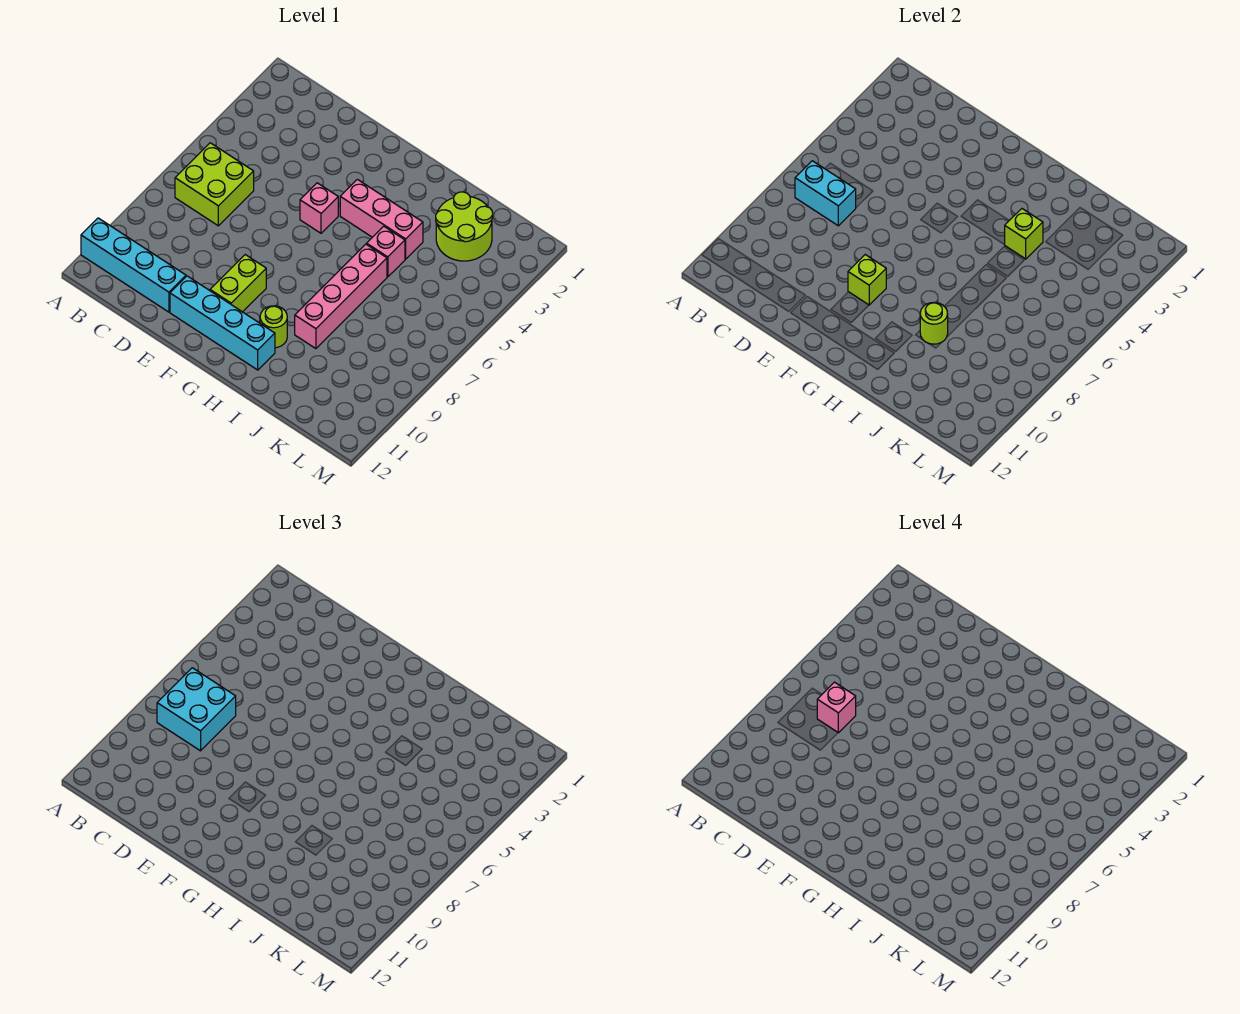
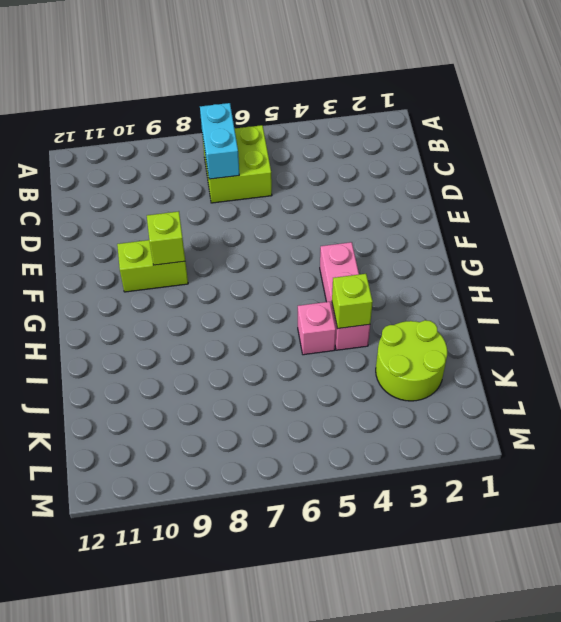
none -> cyan 1x4 brick [81,218,186,312]
none -> cyan 1x4 brick [170,276,275,370]
none -> pink 1x1 brick [300,183,338,233]

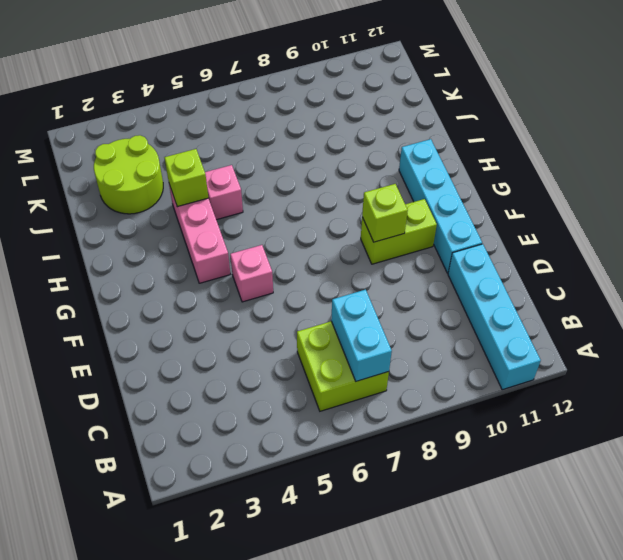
none -> lime 1x1 round brick [260,306,287,348]
none -> pink 1x4 brick [295,244,387,349]
none -> lime 1x1 round brick [920,302,948,344]

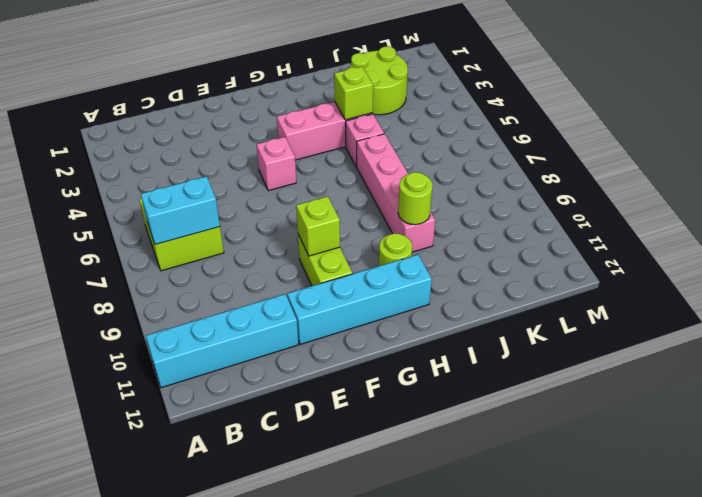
none -> cyan 2x2 brick [157,668,236,751]
none -> pink 1x1 brick [817,682,856,733]

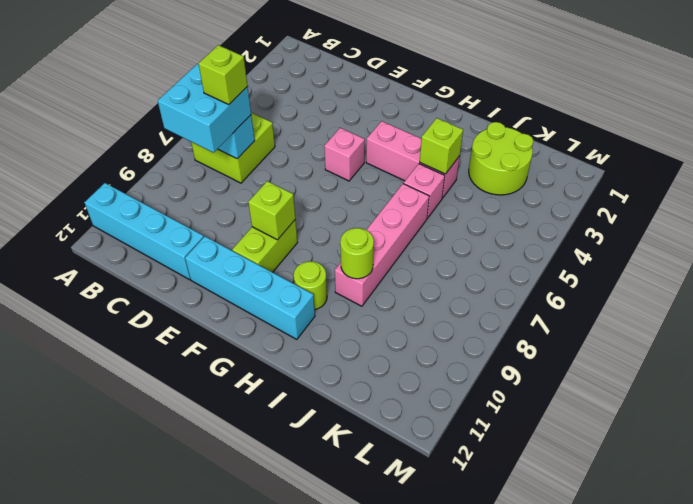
lime 1x1 brick [199,45,248,105] -> pink 1x1 brick [817,682,856,733]

